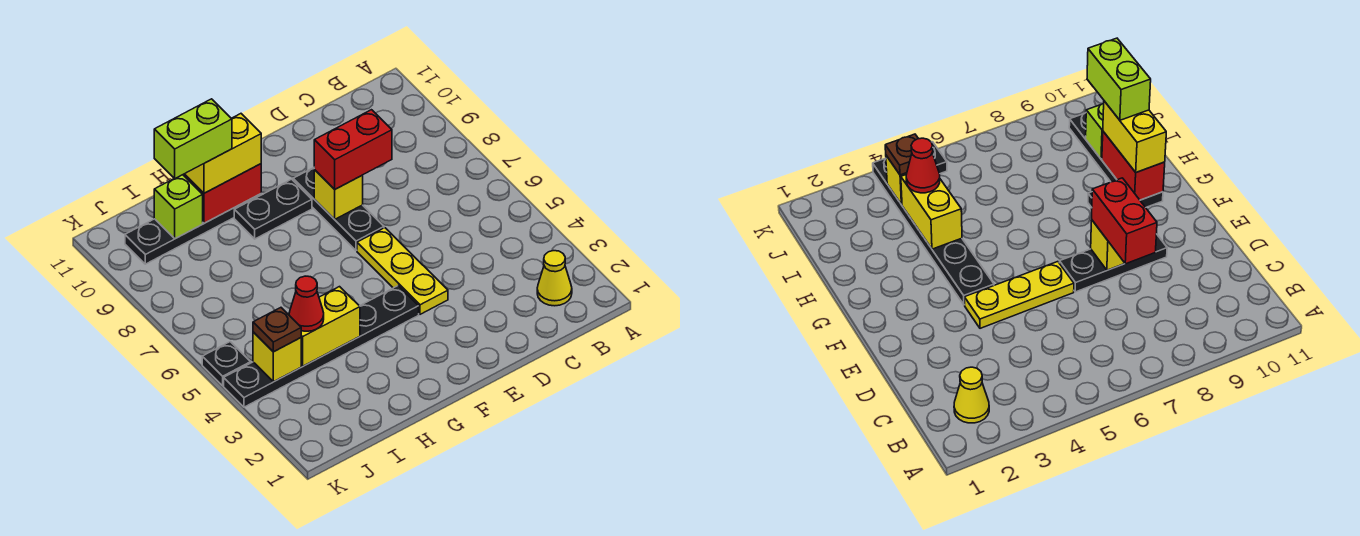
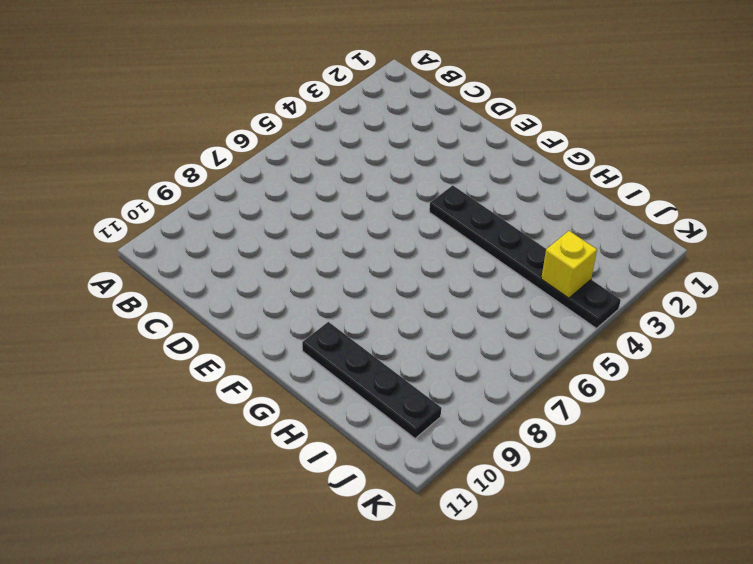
none -> yellow 1x1 cone [537,251,572,306]
none -> yellow 1x3 plate [357,228,448,314]
none -> black 1x3 plate [293,168,384,251]

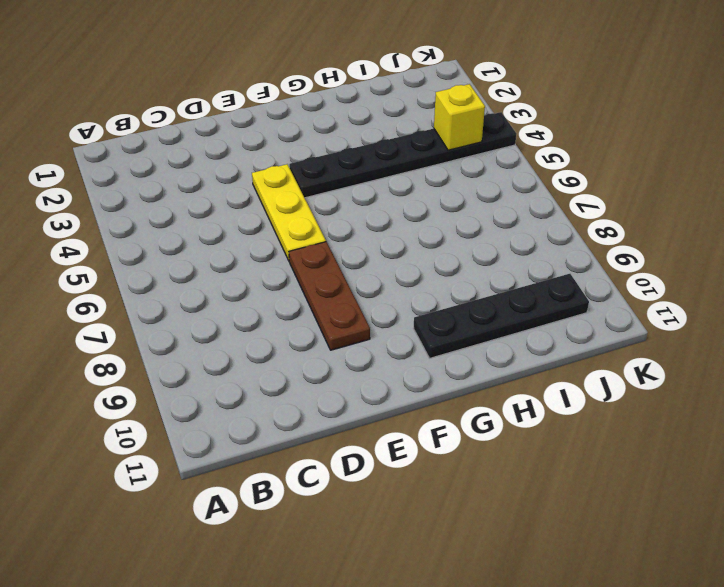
brown 1x3 plate [289,242,370,350] -> black 1x3 plate [293,168,384,251]
none -> yellow 1x1 cone [537,251,572,306]
none -> black 1x2 plate [234,179,312,239]
none -> black 1x1 plate [202,342,251,386]

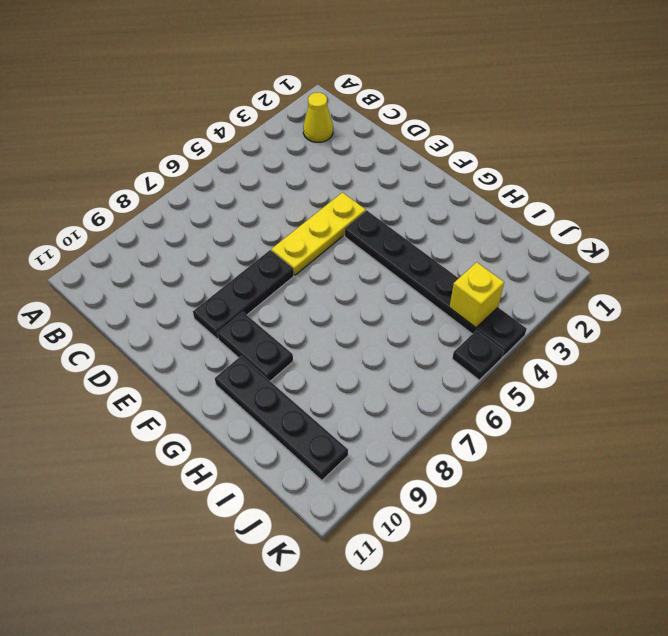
none -> yellow 1x1 brick [314,170,363,219]
none -> red 1x2 brick [184,164,261,223]
none -> yellow 1x2 brick [288,287,360,366]

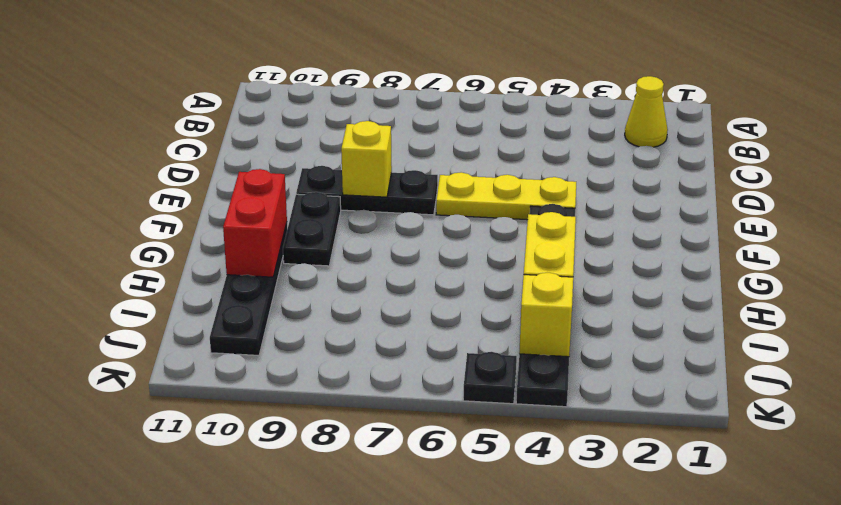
none -> lime 1x1 brick [154,175,203,239]
none -> red 1x2 brick [314,110,392,189]
none -> yellow 1x2 brick [185,114,261,193]

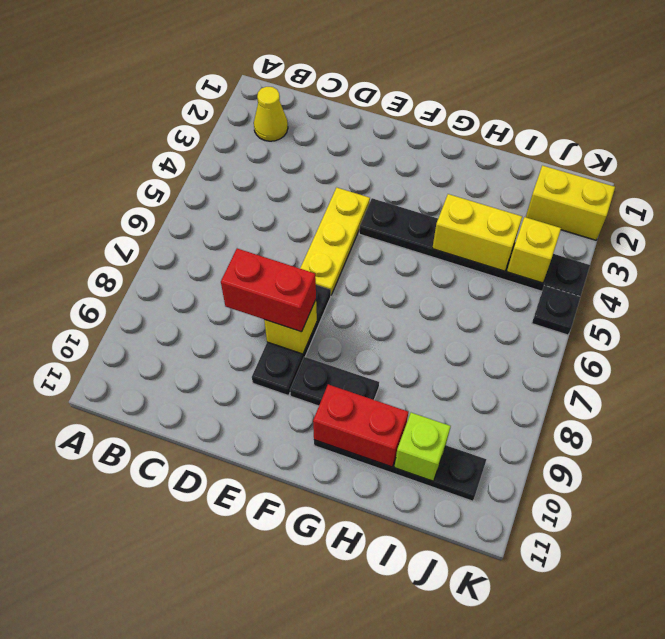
yellow 1x2 brick [526,165,615,240] -> yellow 1x2 brick moved to [185,114,261,193]
none -> red 1x1 cone [289,276,324,331]
none -> brown 1x1 plate [253,308,301,352]
none -> lime 1x2 brick [154,99,232,179]

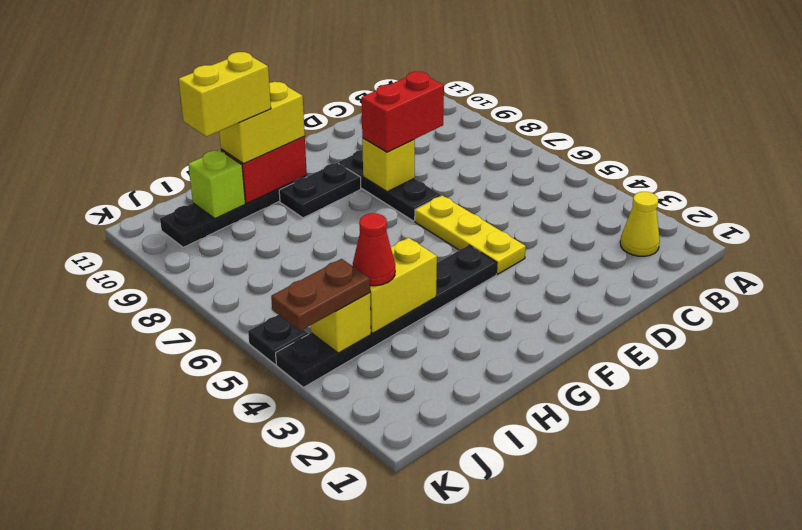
yellow 1x2 brick [179,52,271,137] -> lime 1x2 brick [154,99,232,179]
brown 1x2 plate [271,259,370,331] -> brown 1x1 plate [253,308,301,352]

